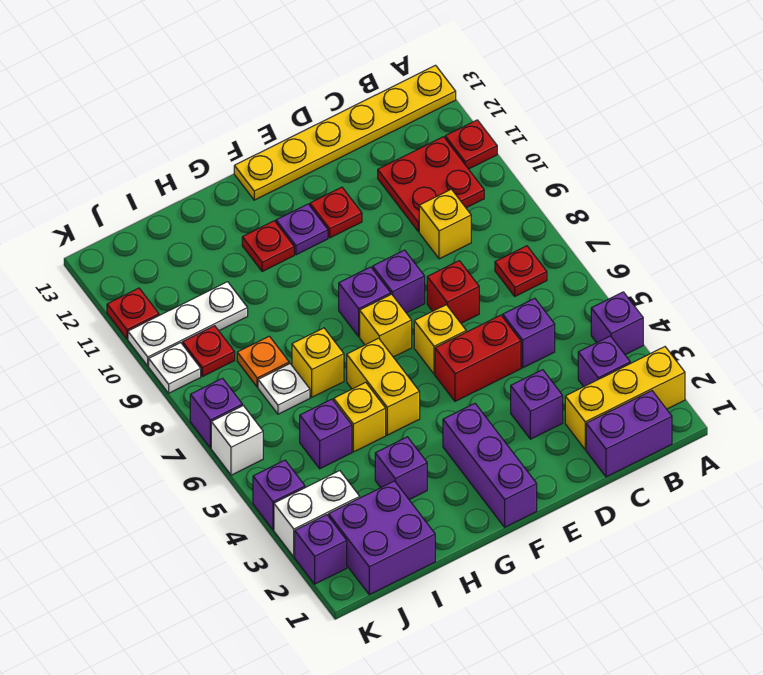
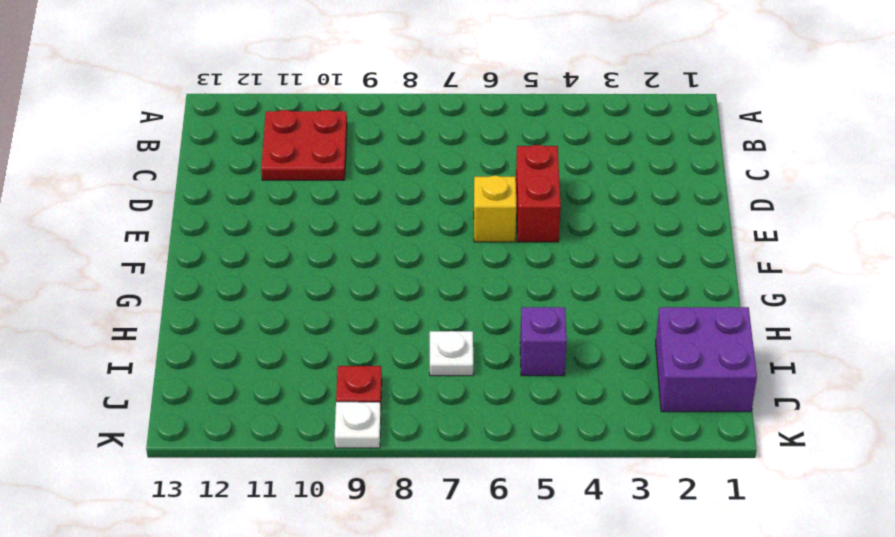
none -> yellow 1x3 brick [565,347,685,450]
none -> purple 1x1 brick [591,292,643,355]
none -> red 1x1 plate [445,120,497,169]
none -> yellow 1x6 plate [234,65,456,200]

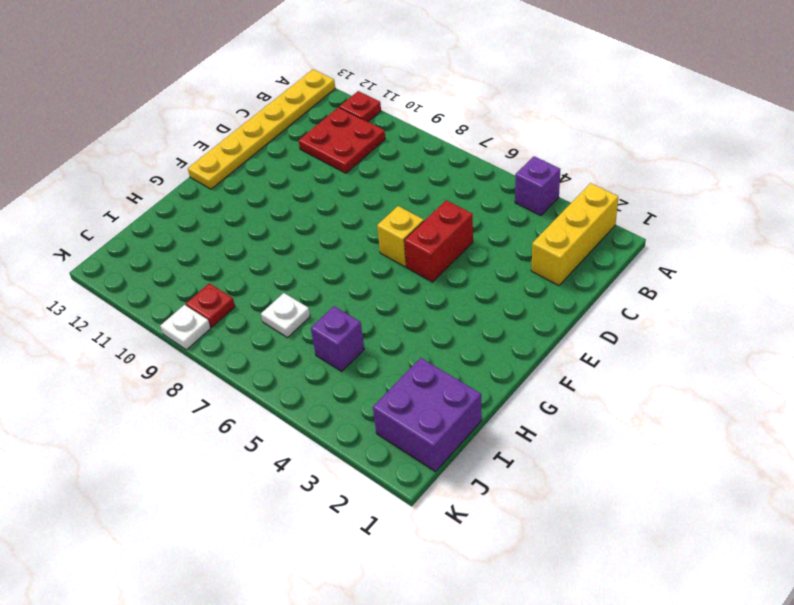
none -> purple 1x2 brick [586,391,672,477]
none -> purple 1x1 brick [578,336,630,387]
none -> red 1x1 plate [495,246,547,296]
none -> purple 1x1 brick [503,298,555,368]

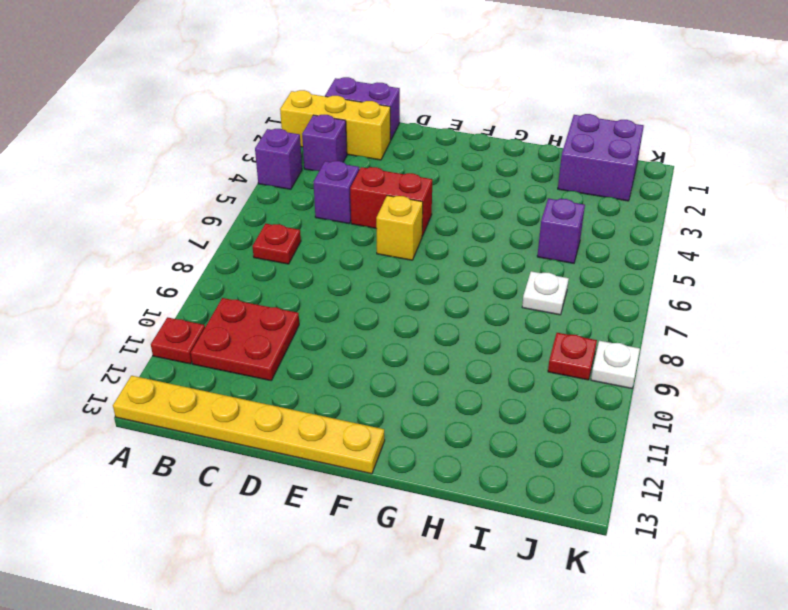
none -> yellow 1x1 brick [419,189,471,259]
none -> purple 1x1 brick [511,370,563,439]
none -> red 1x1 brick [427,261,479,323]
none -> purple 1x1 brick [373,250,425,313]

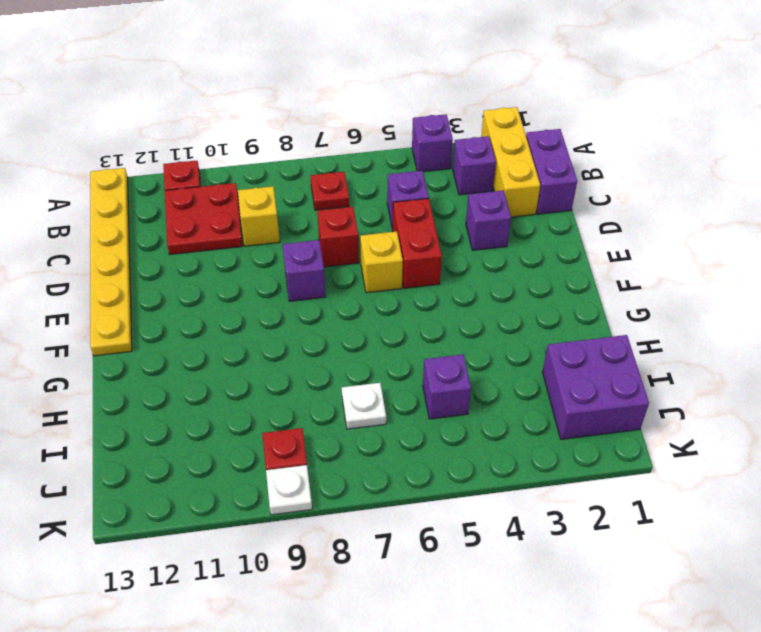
none -> red 1x1 plate [310,187,362,238]
none -> purple 1x3 brick [443,404,537,527]
none -> yellow 1x1 brick [360,294,412,357]
none -> purple 1x1 brick [339,267,391,336]

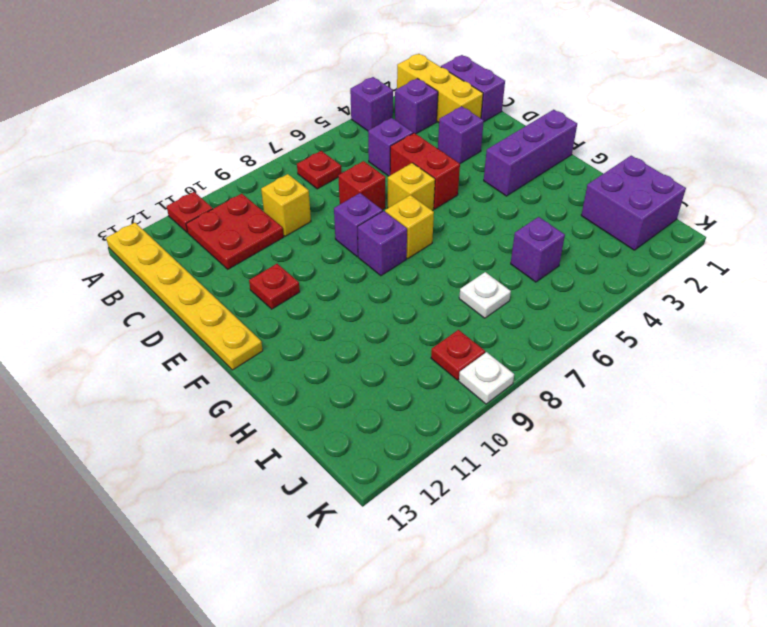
none -> purple 1x1 plate [276,204,328,255]
none -> yellow 1x2 brick [347,338,420,435]
none -> red 1x1 plate [242,221,294,272]
none -> purple 1x1 brick [375,437,427,500]

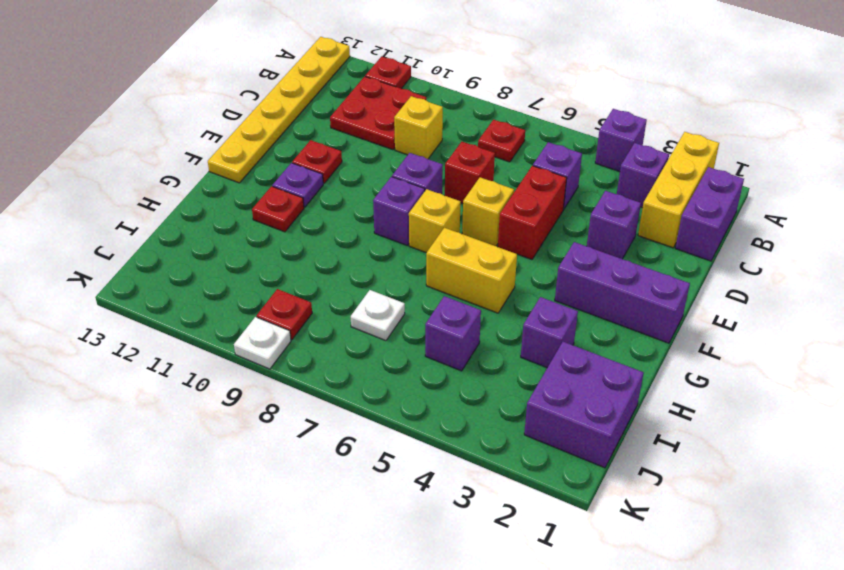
none -> yellow 1x1 brick [334,382,386,452]
none -> yellow 1x1 brick [292,328,344,397]
none -> orange 1x1 plate [237,336,289,387]
none -> white 1x3 plate [128,282,248,366]

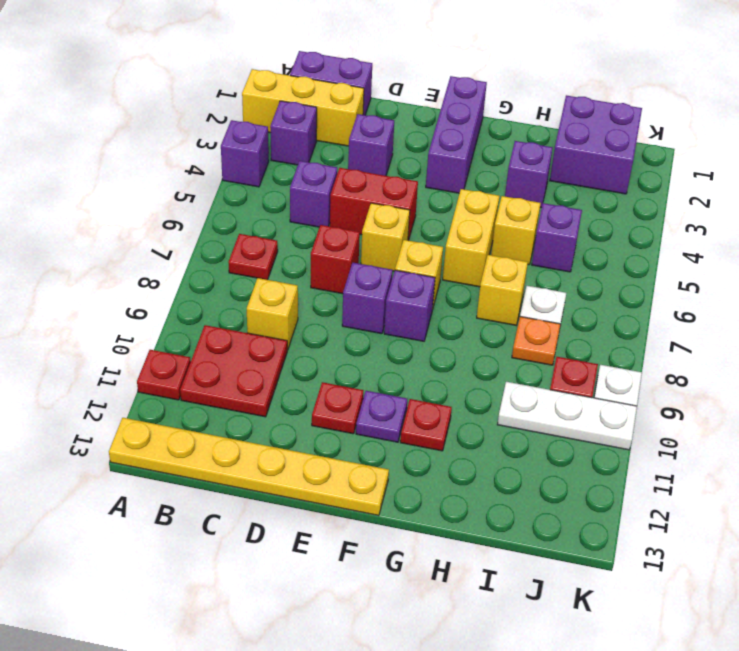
none -> white 1x2 brick [274,471,360,557]
none -> purple 1x1 brick [295,515,347,584]
none -> purple 1x1 brick [253,460,305,530]
none -> white 1x1 brick [211,406,263,475]

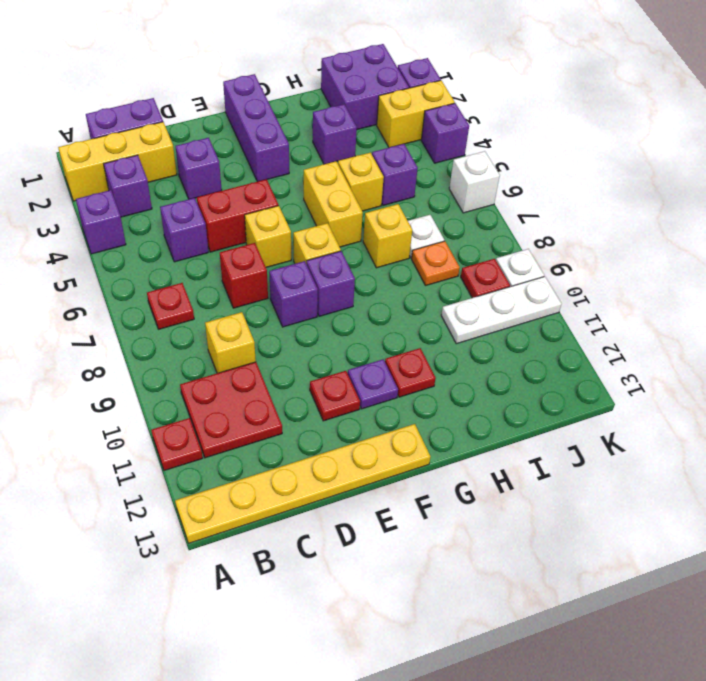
yellow 1x2 brick [377,80,455,148] -> white 1x2 brick [274,471,360,557]
none -> purple 1x1 brick [190,378,242,448]
none -> red 1x1 plate [107,288,159,339]

